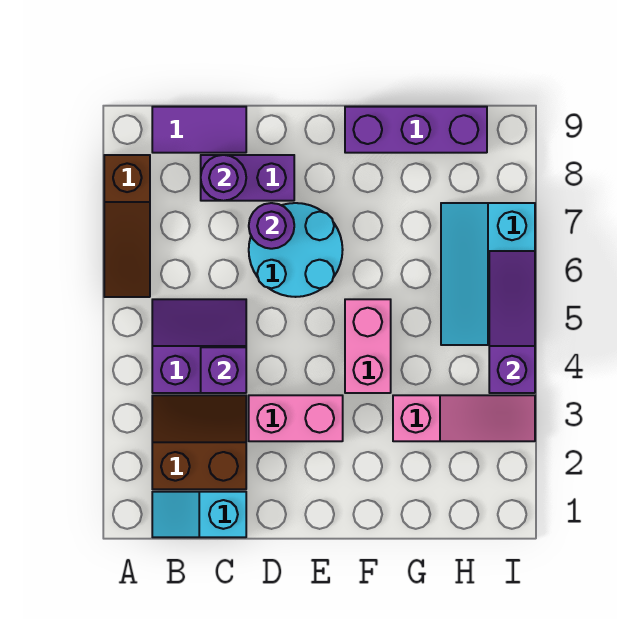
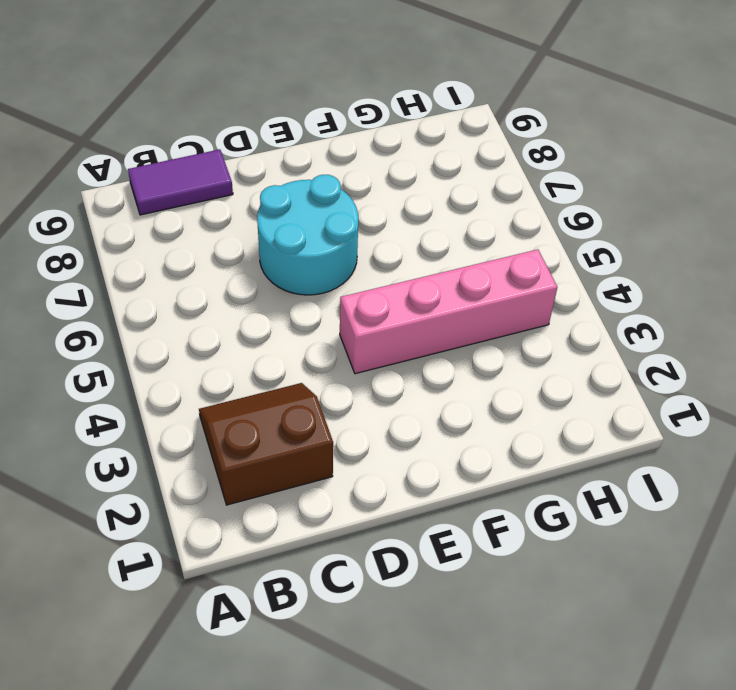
pink 1x4 brick [340,250,557,374] -> pink 1x2 brick [345,299,391,393]
none -> brown 1x3 slope [104,155,150,297]
none -> cyan 1x2 slope [152,492,246,537]
none -> purple 2x2 slope [152,299,246,393]

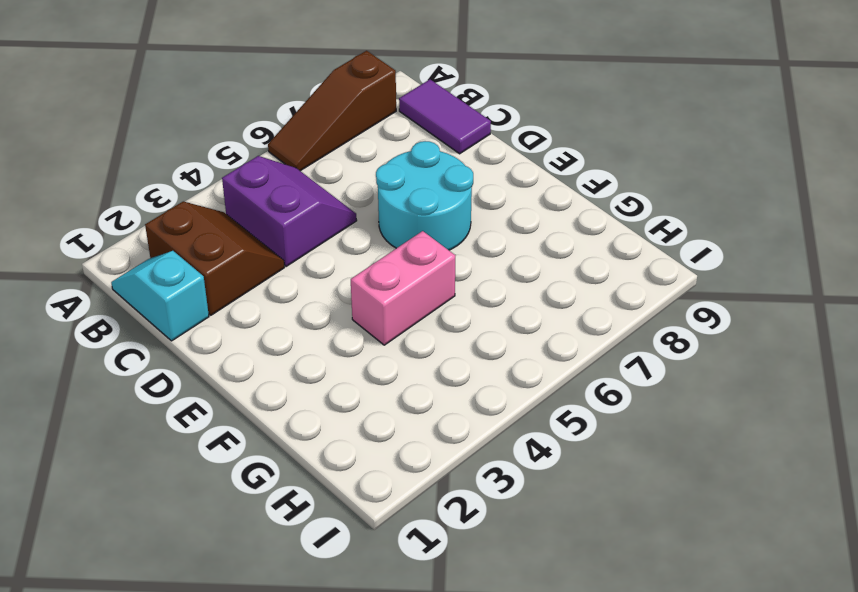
none -> purple 1x2 brick [201,155,294,201]
none -> pink 1x2 brick [249,395,343,441]
none -> purple 1x3 brick [345,107,487,153]

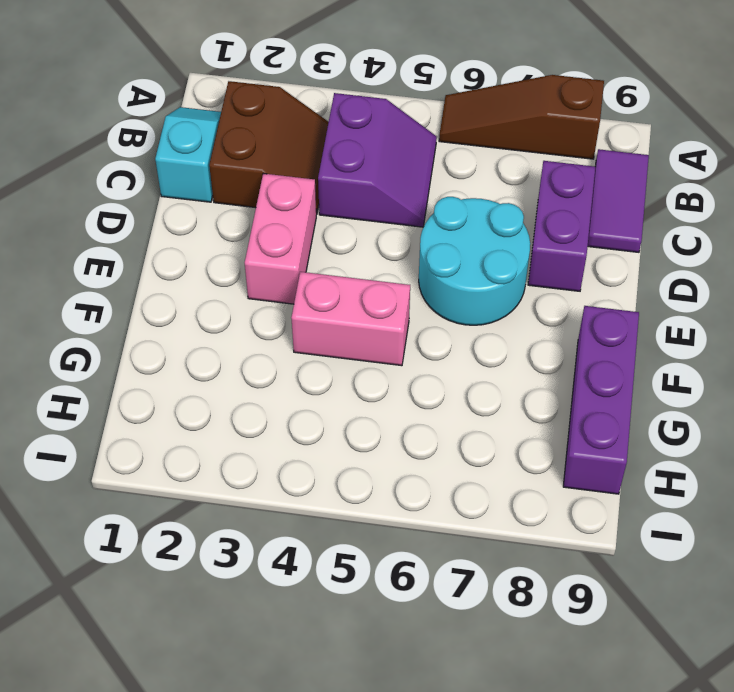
none -> pink 1x3 slope [393,395,535,441]
none -> cyan 2x3 slope [441,203,535,345]
none -> purple 1x1 brick [201,347,246,393]

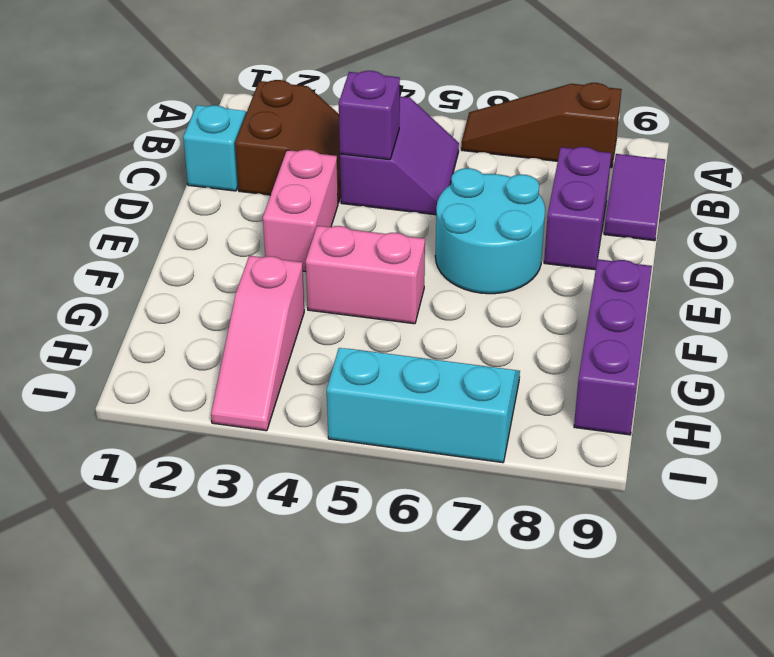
none -> purple 1x1 round brick [201,155,246,201]
none -> purple 1x1 round brick [249,203,294,249]
none -> purple 1x3 slope [489,251,535,393]

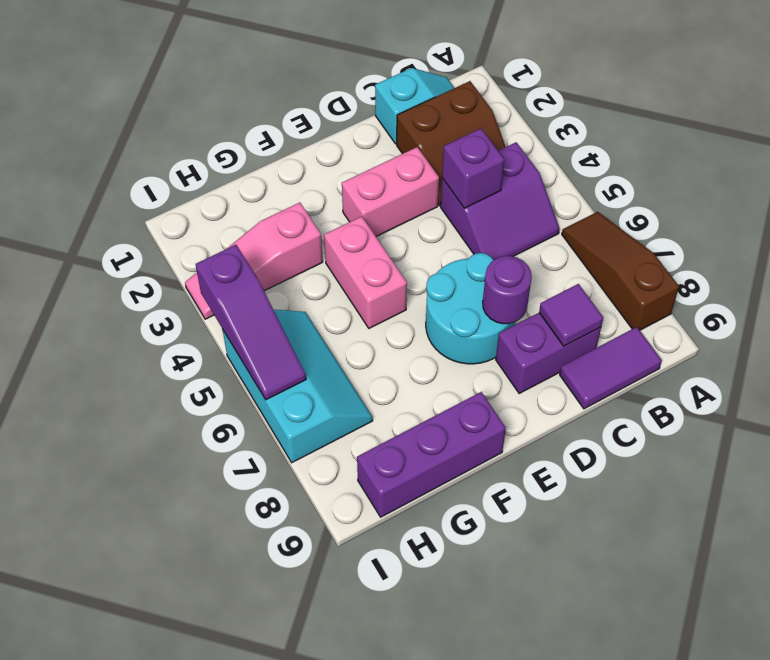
purple 1x1 tile [539,284,603,346] -> purple 1x1 round brick [201,155,246,201]

